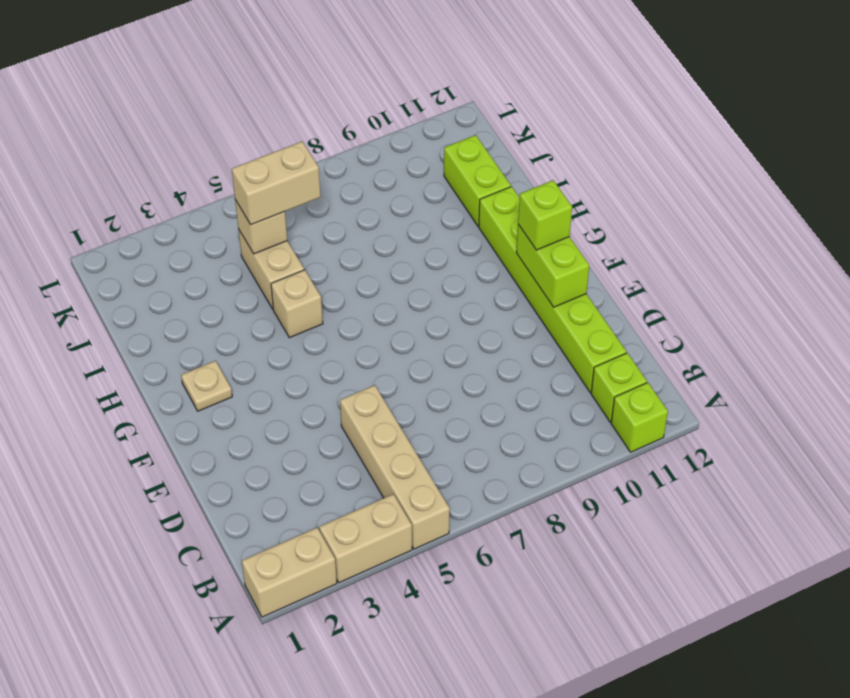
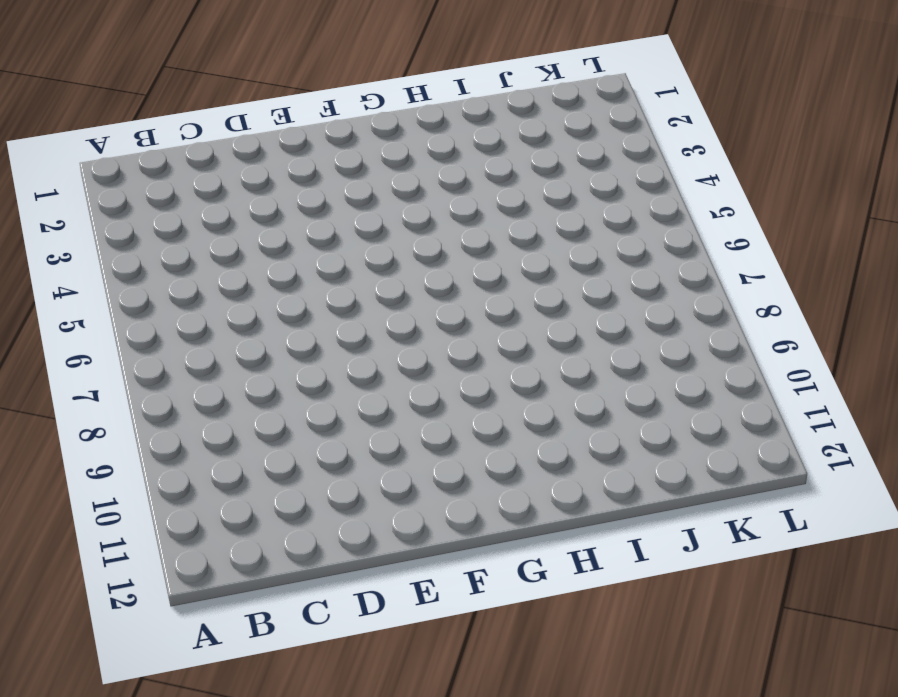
none -> tan 1x2 brick [242,527,337,617]
none -> tan 1x2 brick [319,494,412,583]
none -> tan 1x4 brick [340,385,450,549]

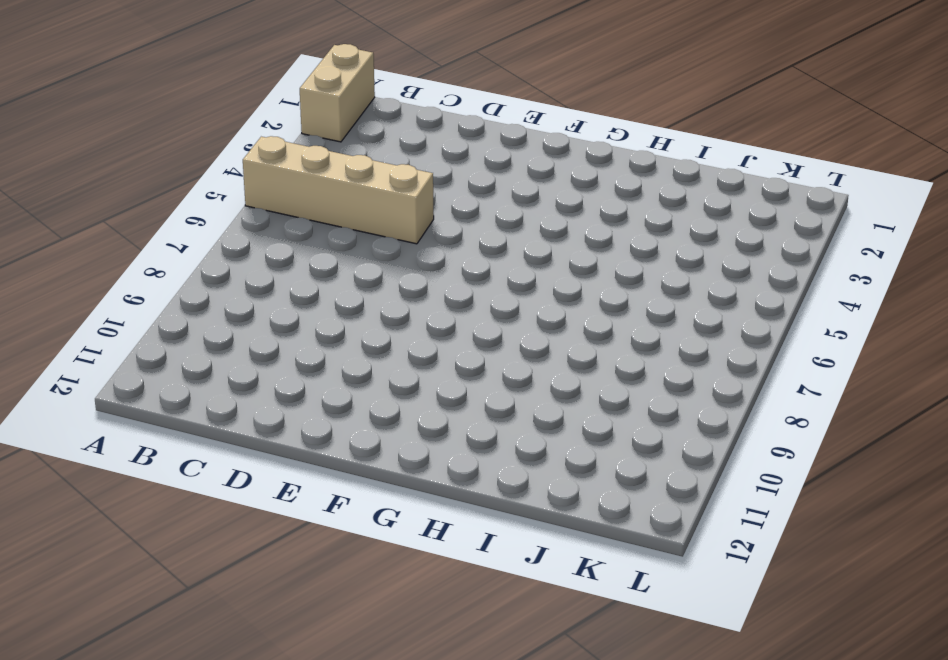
none -> tan 1x2 brick [319,494,412,583]
none -> lime 1x1 brick [611,383,668,452]
none -> lime 1x1 brick [591,353,647,422]

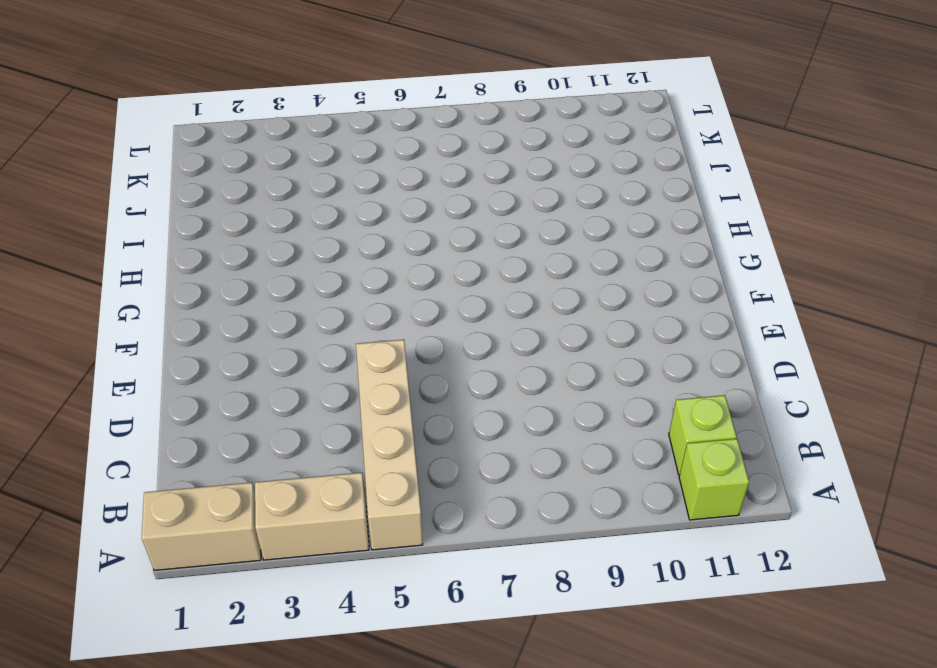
none -> lime 1x6 brick [479,187,626,392]
none -> tan 1x1 plate [181,361,232,411]
none -> tan 1x1 brick [271,270,323,338]

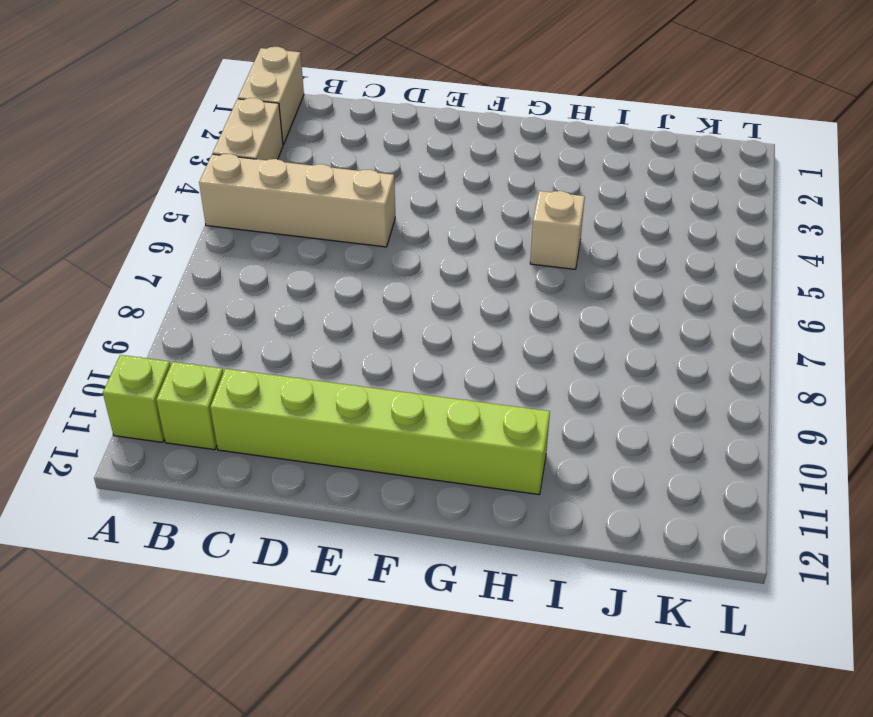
none -> tan 1x1 plate [181,361,232,411]
none -> tan 1x2 brick [238,229,304,309]
none -> lime 1x2 brick [444,135,511,226]

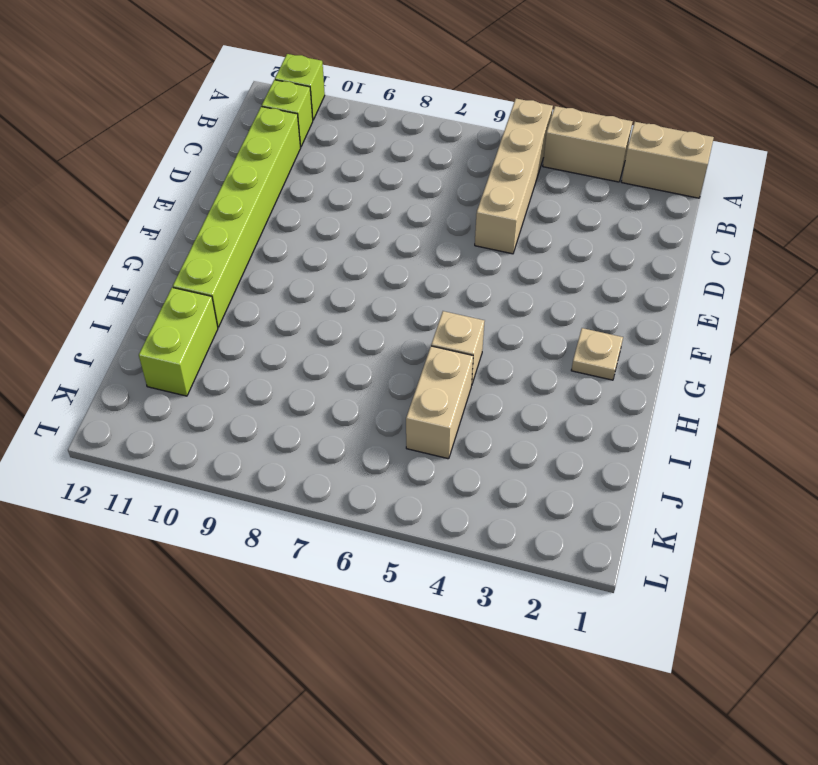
none -> lime 1x2 brick [516,224,589,307]
none -> tan 1x1 brick [235,200,287,254]
none -> lime 1x1 brick [518,180,572,250]

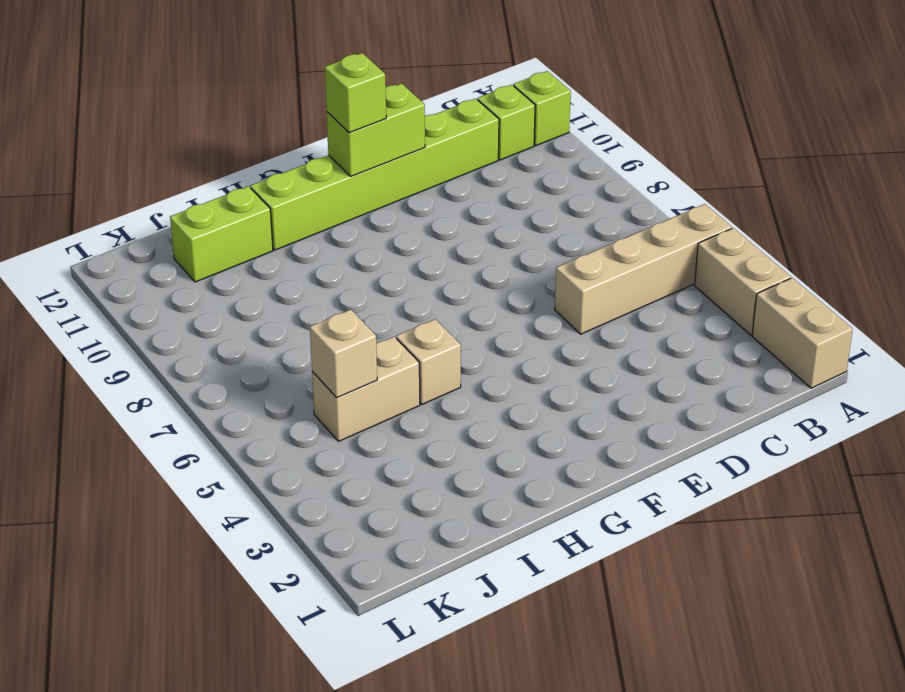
none -> tan 1x1 plate [181,361,232,411]
none -> tan 1x2 brick [232,142,321,225]

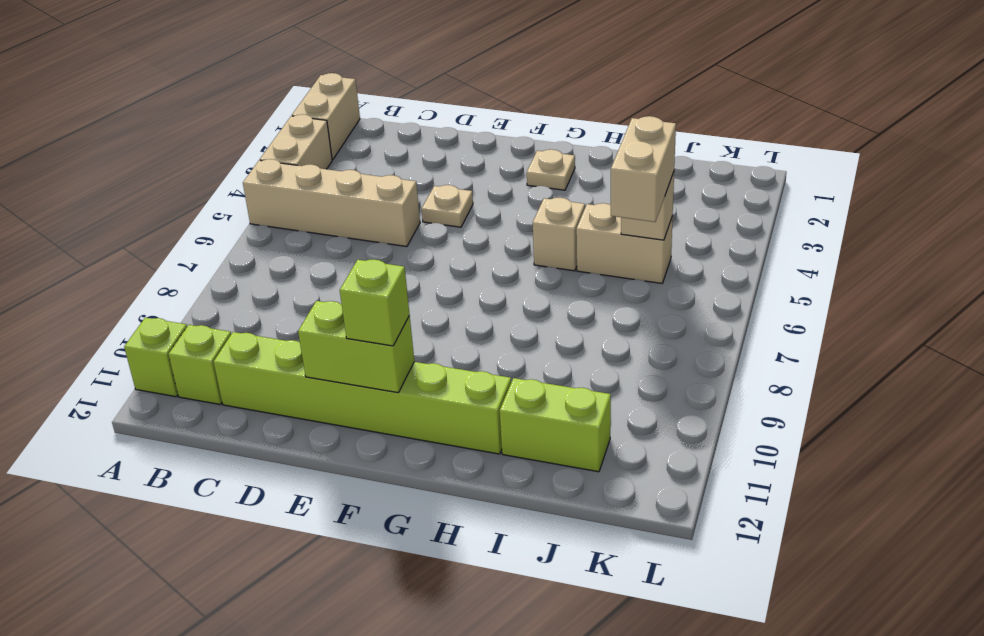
tan 1x1 plate [422,185,473,227] -> none

